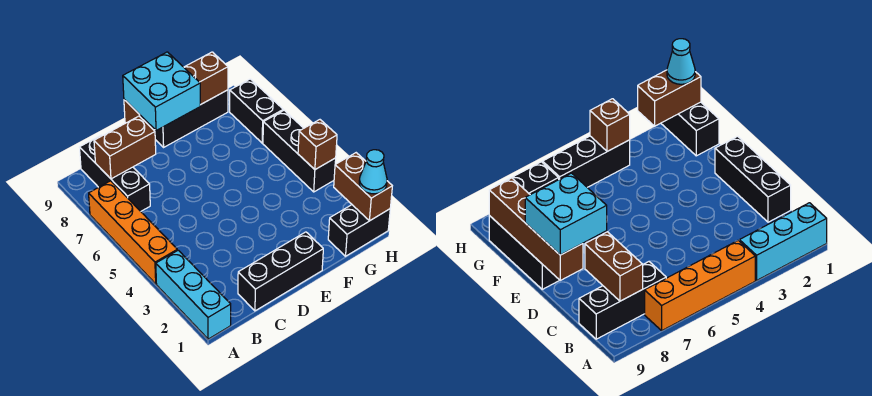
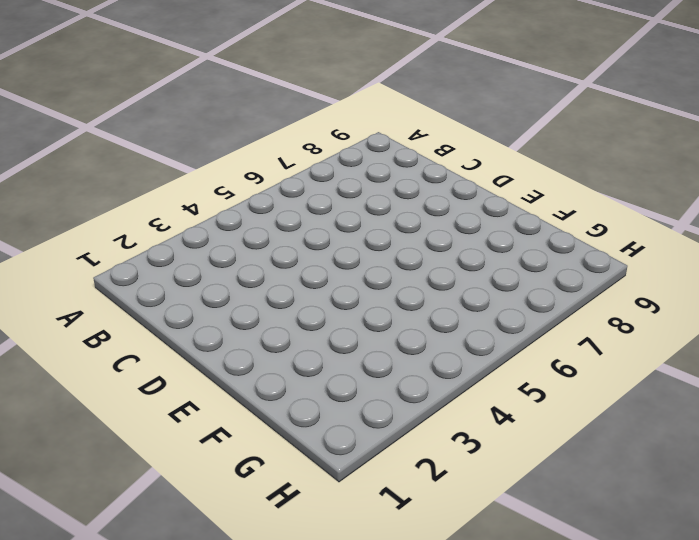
none -> cyan 1x3 brick [156,250,231,339]
none -> orange 1x4 brick [89,181,177,284]
none -> black 1x3 brick [79,135,150,211]

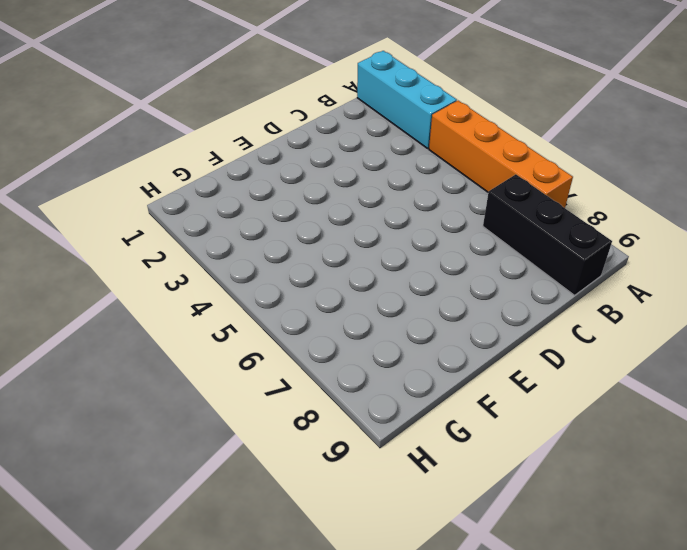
none -> black 1x3 brick [238,232,323,311]
none -> black 1x3 brick [154,90,228,147]
none -> black 1x2 brick [328,205,390,256]

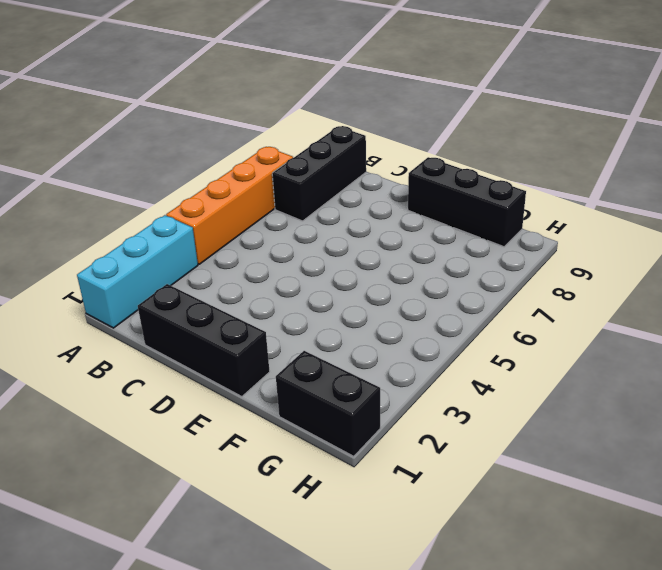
none -> black 1x3 brick [263,110,336,192]
none -> black 1x2 brick [230,79,283,143]
none -> brown 1x2 brick [94,116,156,179]

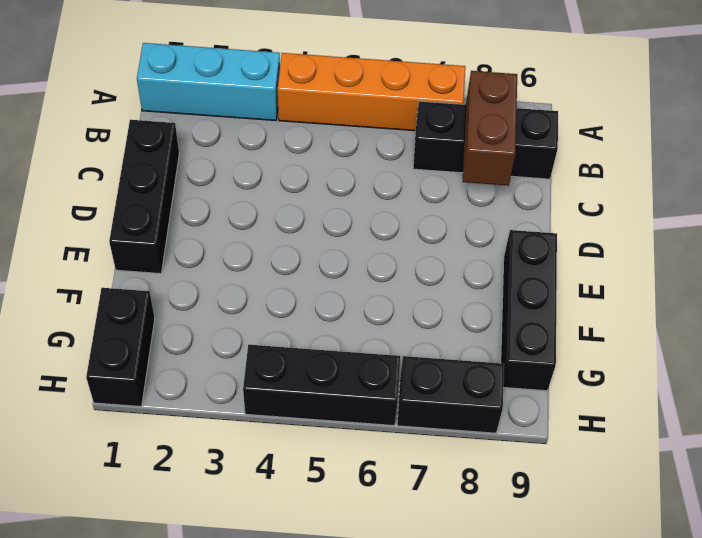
none -> brown 1x4 brick [124,52,228,130]
none -> brown 1x2 brick [334,153,392,221]
none -> brown 1x1 brick [298,120,337,169]

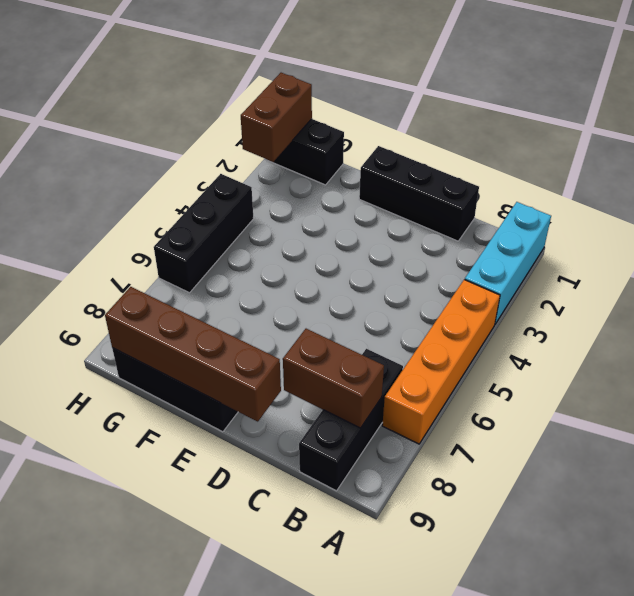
none -> black 1x2 brick [230,79,283,143]
none -> brown 1x1 brick [298,120,337,169]
none -> cyan 2x2 brick [123,52,200,131]

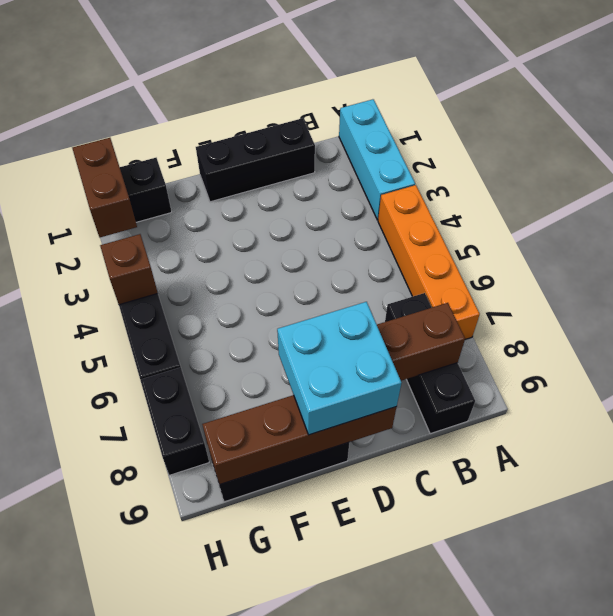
none -> cyan 1x1 cone [359,150,387,194]

